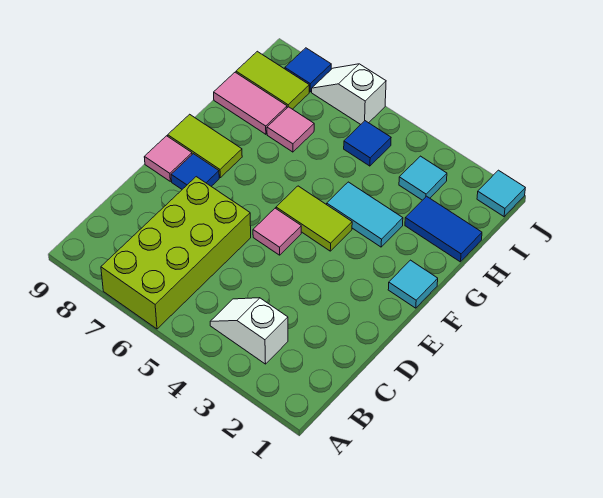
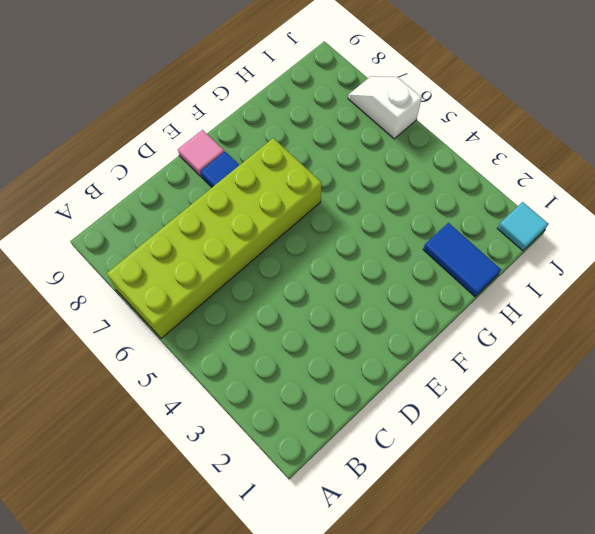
lime 2x6 brick [107,138,322,339] -> lime 2x4 brick [101,177,251,329]
none -> white 1x2 slope [210,298,288,364]
none -> pink 1x1 tile [253,208,301,255]
none -> cyan 1x1 tile [388,260,438,308]

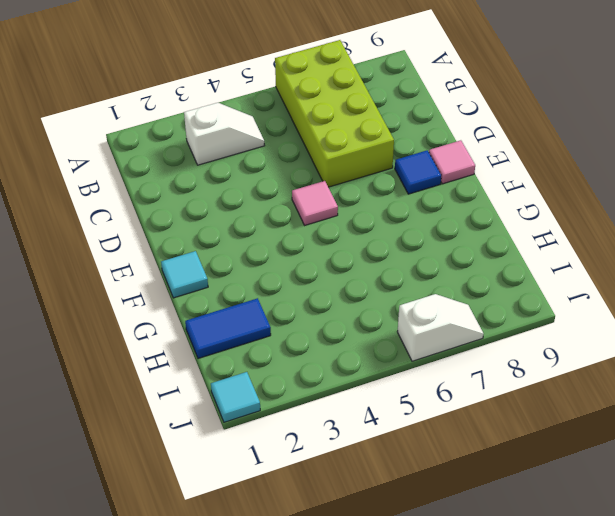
none -> lime 1x2 tile [276,186,352,251]
none -> lime 1x2 tile [168,114,242,178]
none -> cyan 1x2 tile [327,182,403,247]

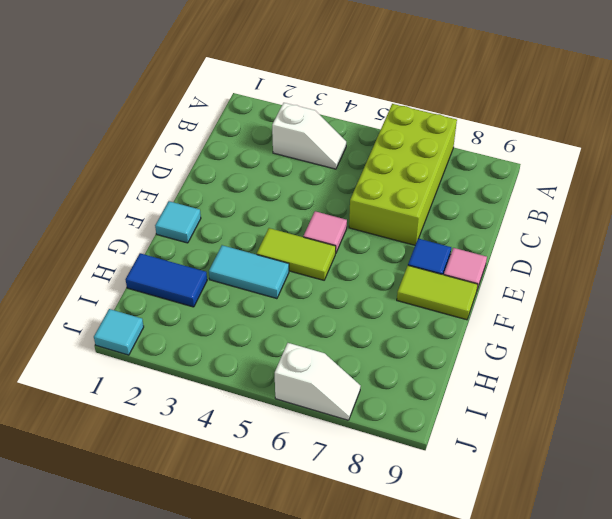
none -> pink 1x1 tile [267,107,314,152]
none -> pink 1x2 tile [214,72,287,134]
none -> cyan 1x1 tile [399,156,447,200]

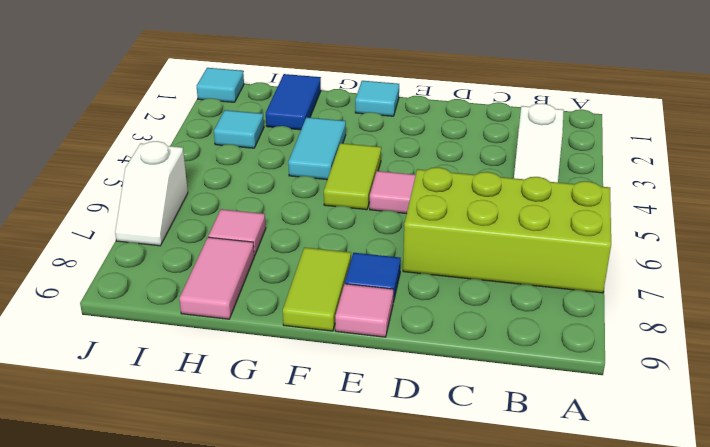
none -> blue 1x1 tile [344,121,391,166]
none -> lime 1x2 tile [236,51,309,109]
none -> blue 1x1 tile [285,48,331,92]

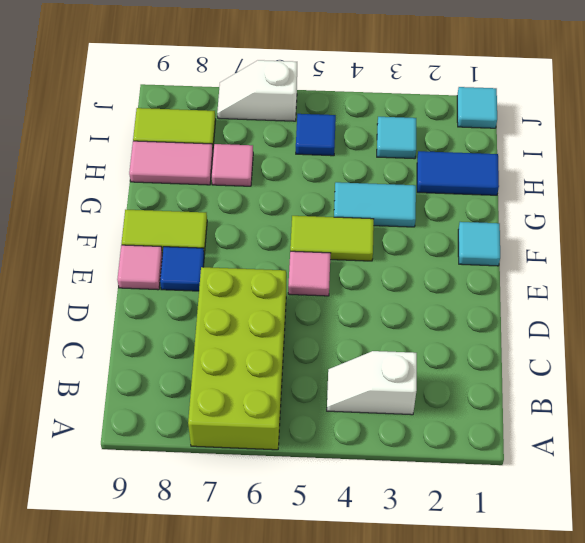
none -> blue 1x1 tile [285,48,331,92]

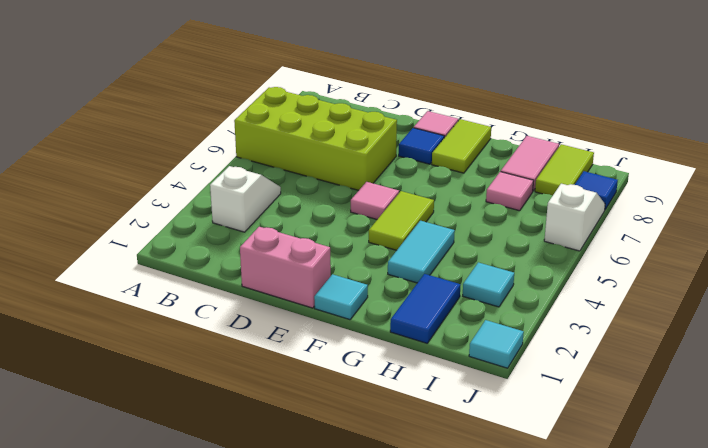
pink 1x2 brick [240,227,331,308] -> none
none -> blue 1x1 tile [344,121,391,166]

